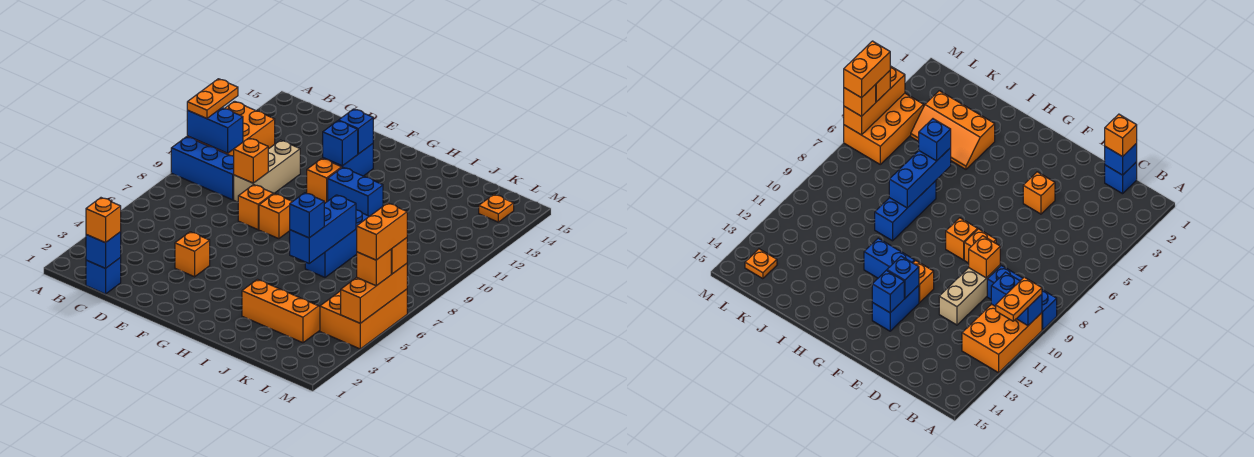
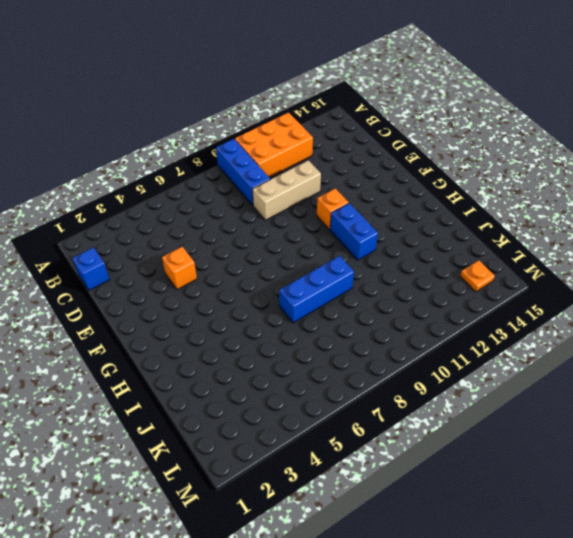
none -> orange 1x1 brick [238,185,273,230]
none -> orange 1x1 brick [259,194,293,239]
none -> blue 1x2 brick [323,144,373,176]

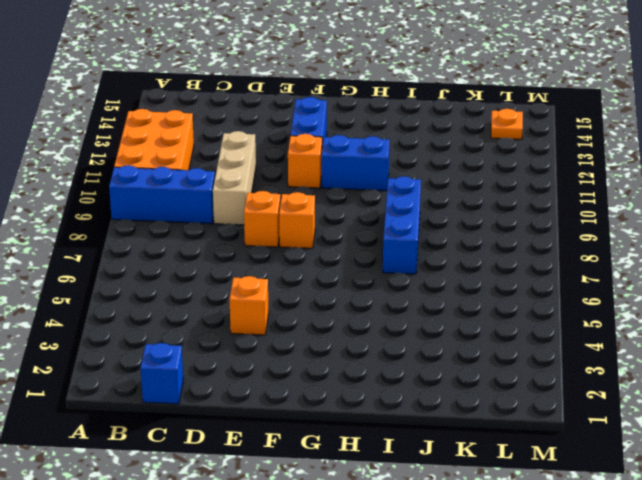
none -> orange 2x3 slope [242,279,320,343]
none -> orange 2x3 brick [320,289,407,349]
none -> blue 1x2 brick [187,108,243,153]

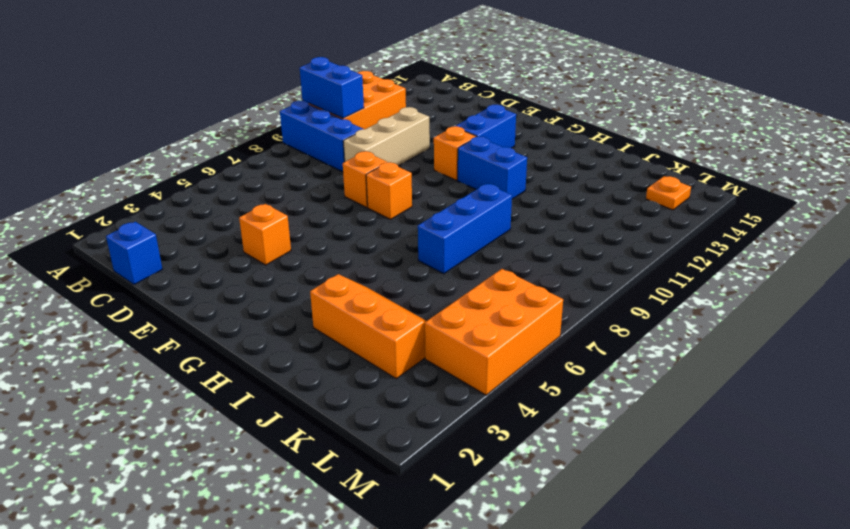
none -> blue 1x1 brick [86,232,121,268]
none -> orange 1x1 brick [234,138,268,183]
none -> blue 1x1 brick [323,121,358,166]

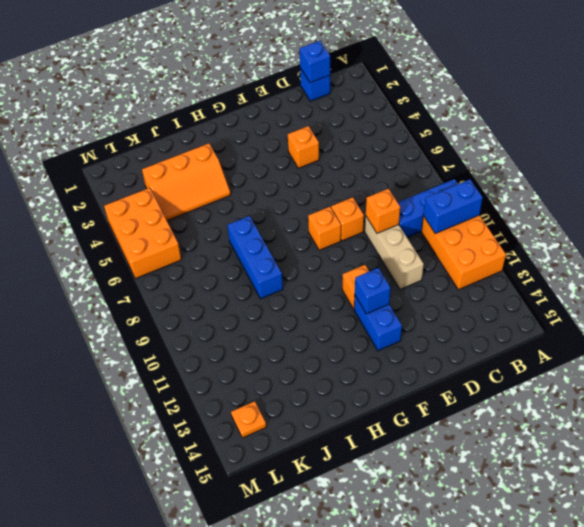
none -> blue 1x2 brick [328,167,383,216]
none -> blue 1x1 brick [339,109,373,154]
none -> blue 1x3 brick [290,195,356,263]

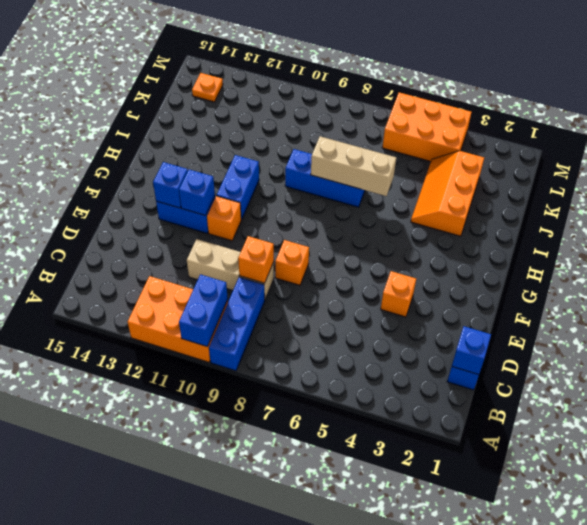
tan 1x3 brick [311,136,396,196] -> blue 1x3 brick [290,195,356,263]
none -> orange 1x1 brick [259,194,293,239]
none -> orange 1x3 brick [341,264,407,323]
none -> orange 1x2 plate [187,79,238,118]

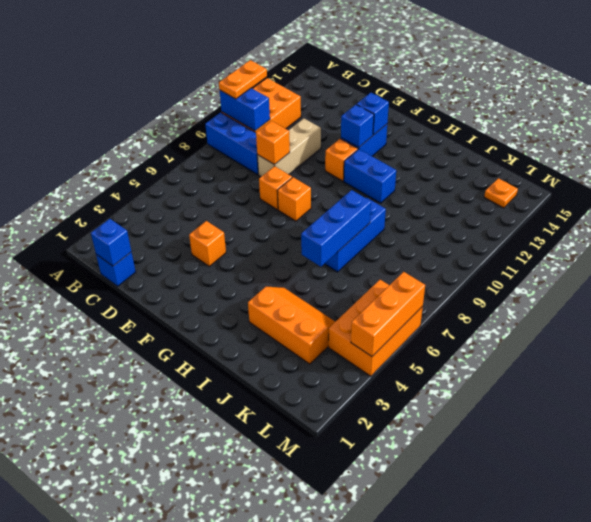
none -> orange 1x1 brick [86,198,121,243]
none -> blue 1x1 brick [290,193,324,238]
none -> orange 1x1 brick [357,250,391,286]

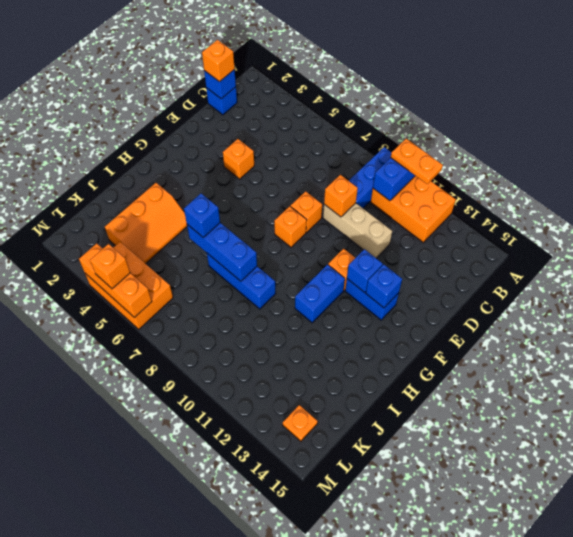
none -> orange 1x1 brick [391,238,407,274]
none -> orange 1x2 brick [357,203,407,260]

